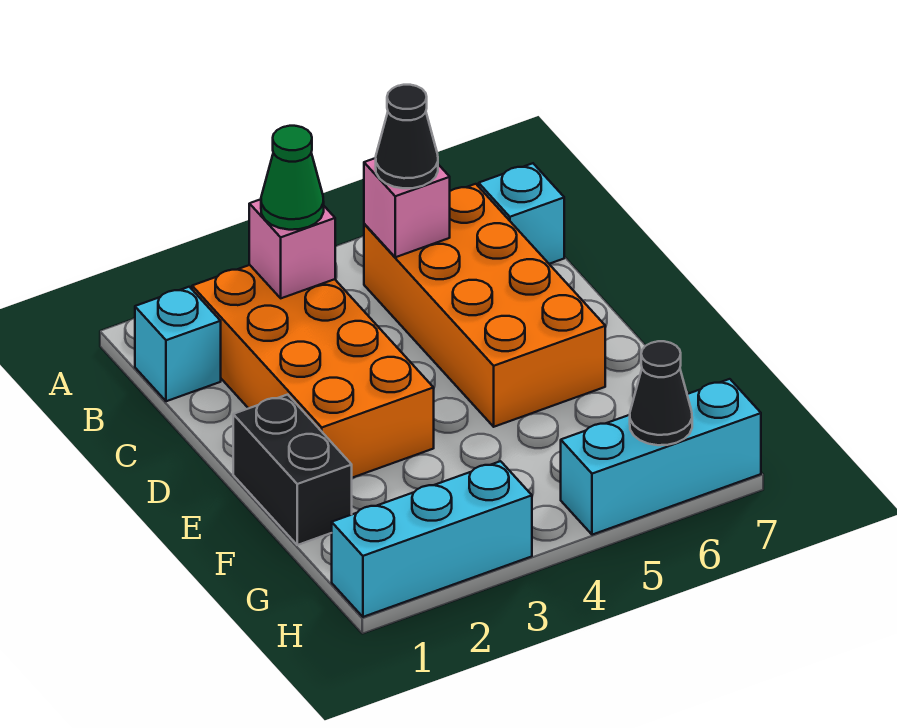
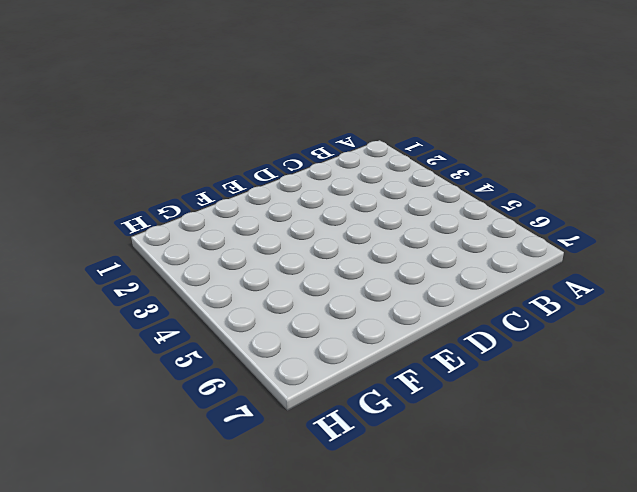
none -> cyan 1x1 brick [135,287,221,401]
none -> orange 2x4 brick [192,265,434,478]
none -> orange 2x4 brick [364,184,605,427]

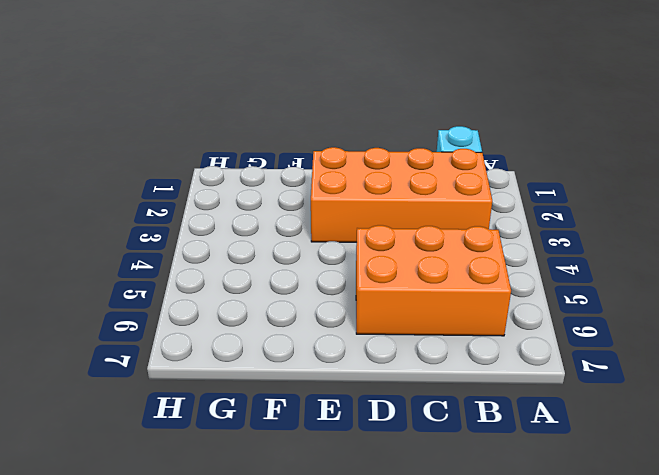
orange 2x3 brick [356,225,511,336] -> orange 2x4 brick [364,184,605,427]
none -> cyan 1x1 brick [479,163,564,264]
none -> black 1x2 brick [233,395,352,545]
none -> cyan 1x3 brick [332,461,532,617]

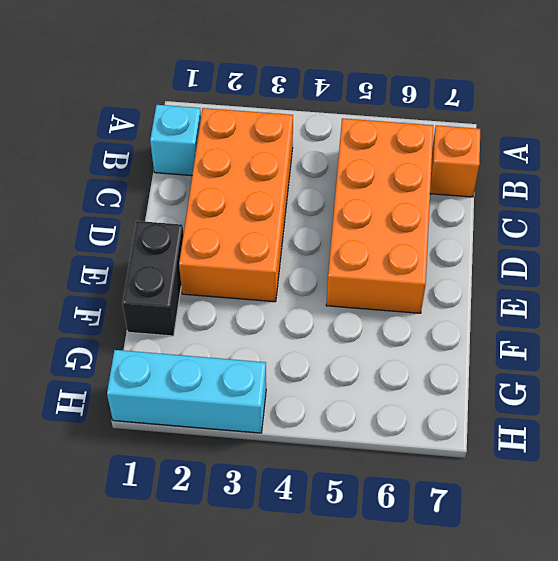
orange 1x1 brick [430,125,480,197] -> cyan 1x1 brick [479,163,564,264]
none -> cyan 1x3 brick [561,379,761,535]
none -> pink 1x1 brick [249,199,335,298]
none -> pink 1x1 brick [364,158,450,257]

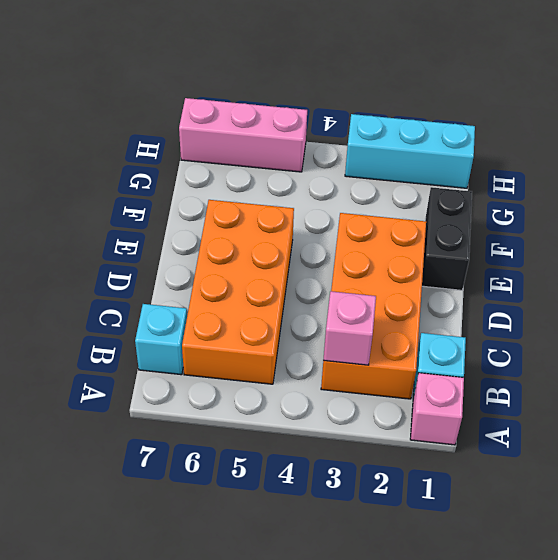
pink 1x1 brick [410,373,464,445] -> pink 1x1 brick moved to [364,158,450,257]
pink 1x3 brick [179,98,307,172] -> cyan 1x3 brick [561,379,761,535]
none -> black 1x1 cone [630,341,692,445]
none -> green 1x1 cone [261,126,324,230]
none -> black 1x1 cone [376,85,438,188]

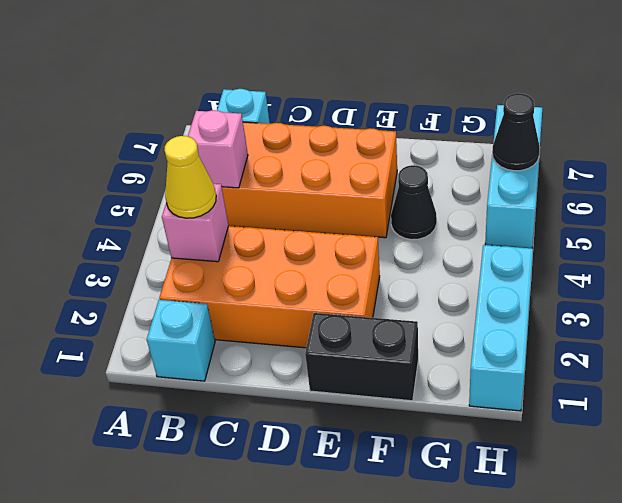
yellow 1x1 cone [164,136,216,218] -> green 1x1 cone [261,126,324,230]
black 1x1 cone [391,165,437,240] -> black 1x1 cone moved to [376,85,438,188]

